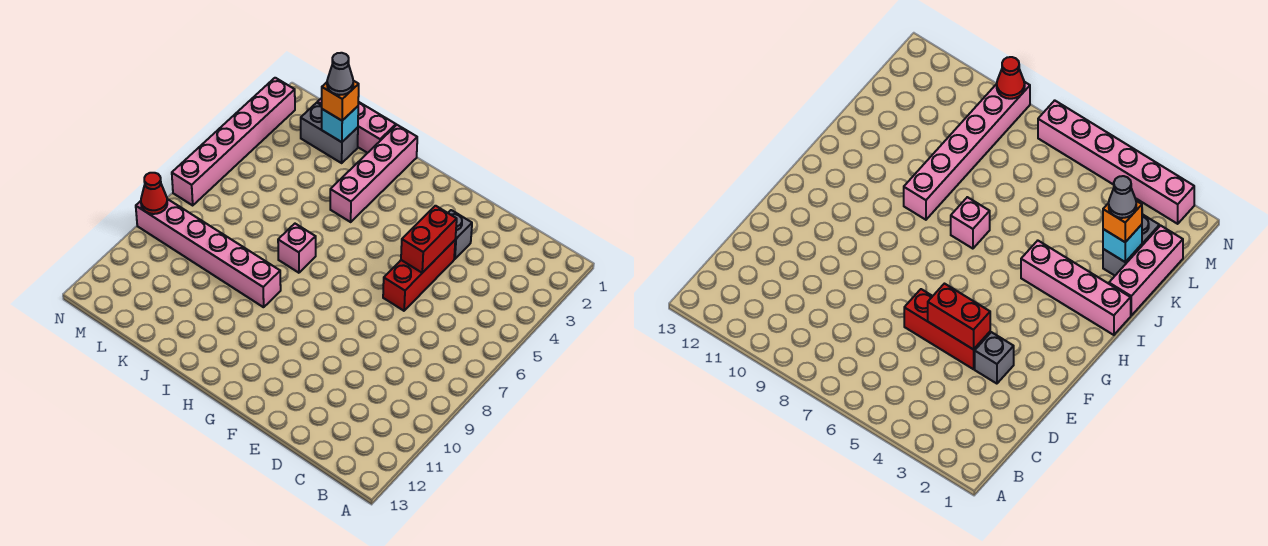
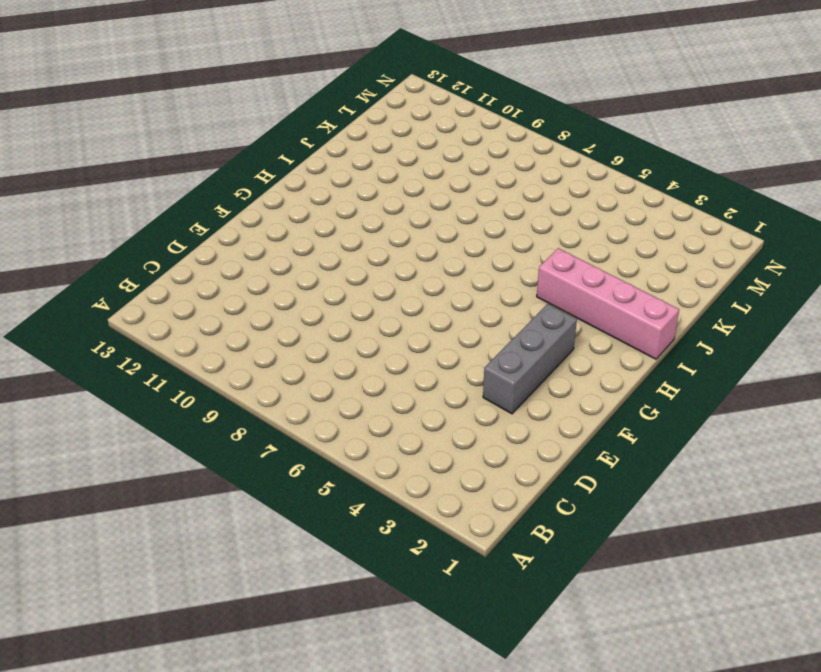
grey 1x3 brick [483,304,577,414] -> grey 1x1 brick [448,210,472,259]
none -> red 1x3 brick [383,240,455,311]
none -> pink 1x1 brick [278,224,316,273]
none -> pink 1x6 brick [136,199,281,307]

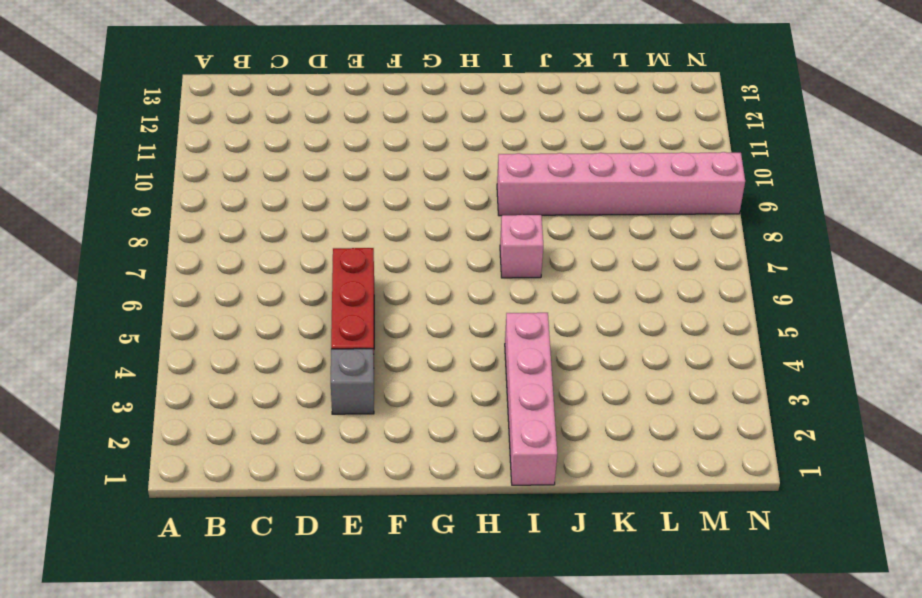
none -> pink 1x3 brick [317,98,396,153]
none -> grey 1x2 brick [301,103,358,163]
none -> pink 1x6 brick [172,78,295,205]

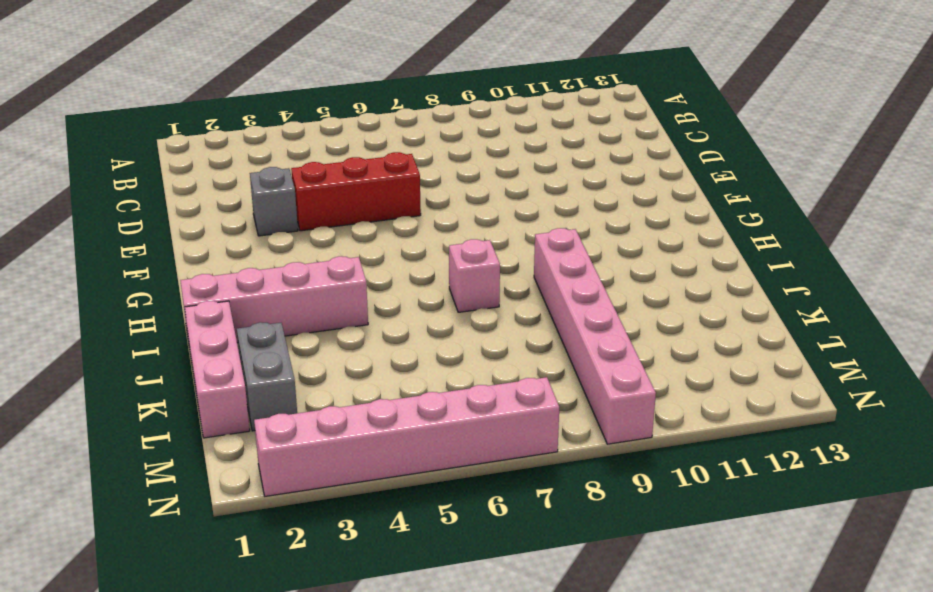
none -> red 1x2 brick [401,206,457,273]
none -> cyan 1x1 brick [322,106,358,142]
none -> red 1x1 cone [141,173,167,214]

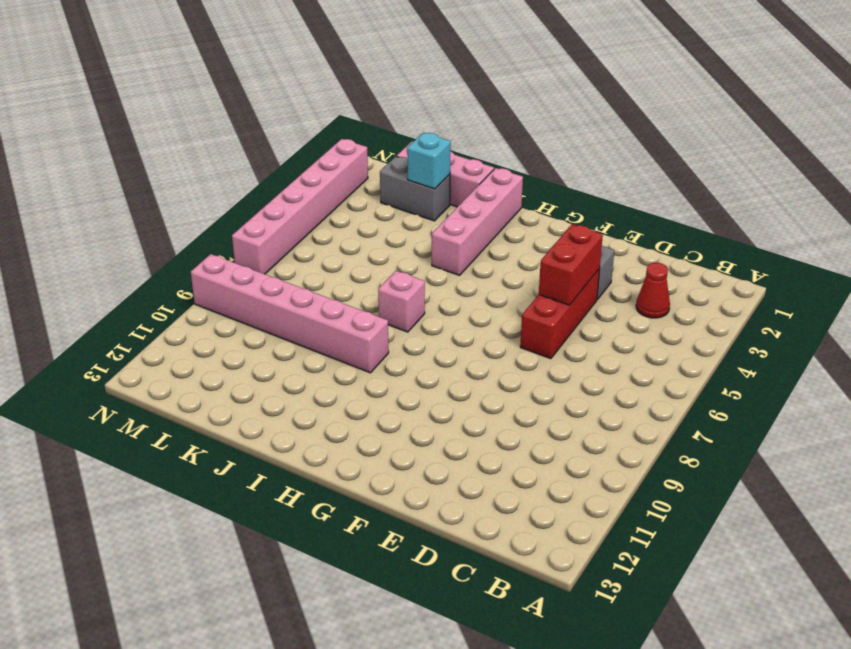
red 1x1 cone [636,263,670,318] -> red 1x1 cone moved to [141,173,167,214]
none -> orange 1x1 brick [322,81,359,121]
none -> grey 1x1 cone [327,53,353,95]

